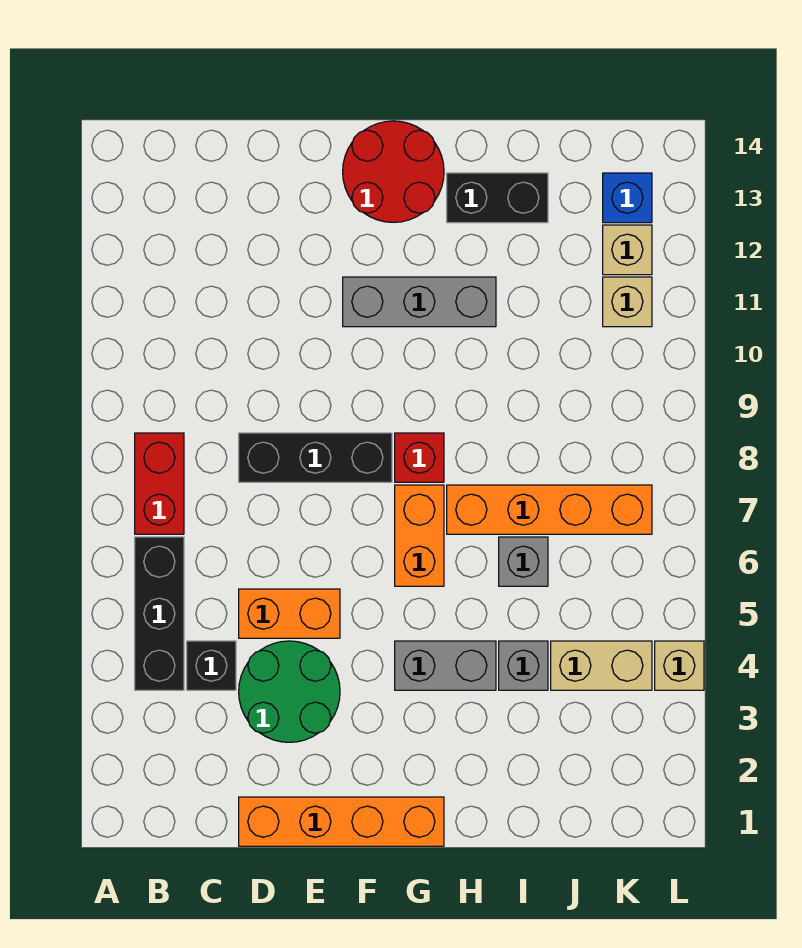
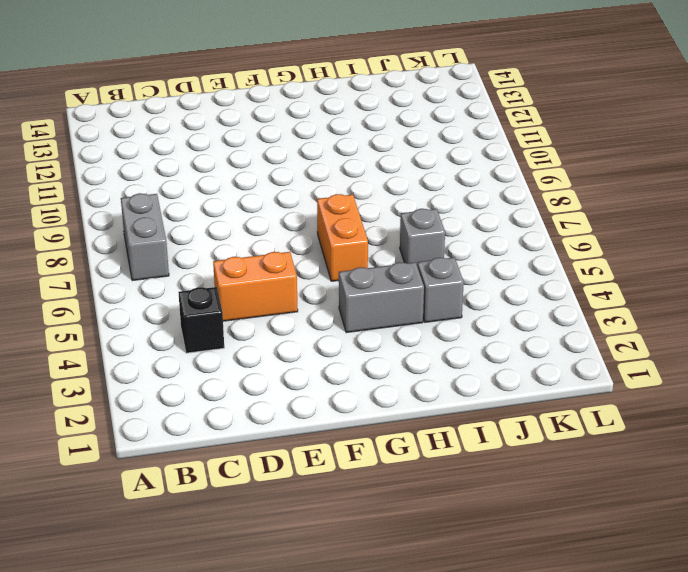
grey 1x2 brick [121,193,169,281] -> red 1x2 brick [135,433,184,534]
none -> black 1x3 brick [135,537,184,690]
none -> orange 1x4 brick [239,797,444,846]
none -> green 2x2 round brick [239,641,340,742]

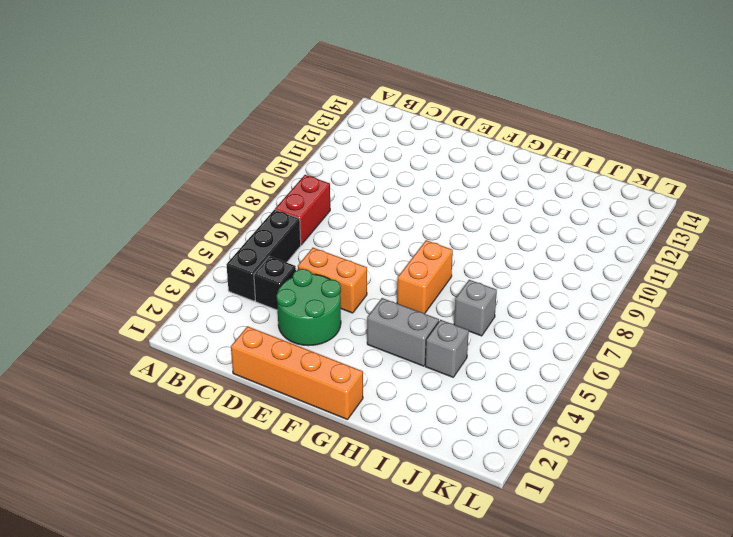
none -> black 1x3 brick [239,433,392,482]
none -> grey 1x3 brick [343,277,496,327]
none -> red 2x2 round brick [343,121,444,222]

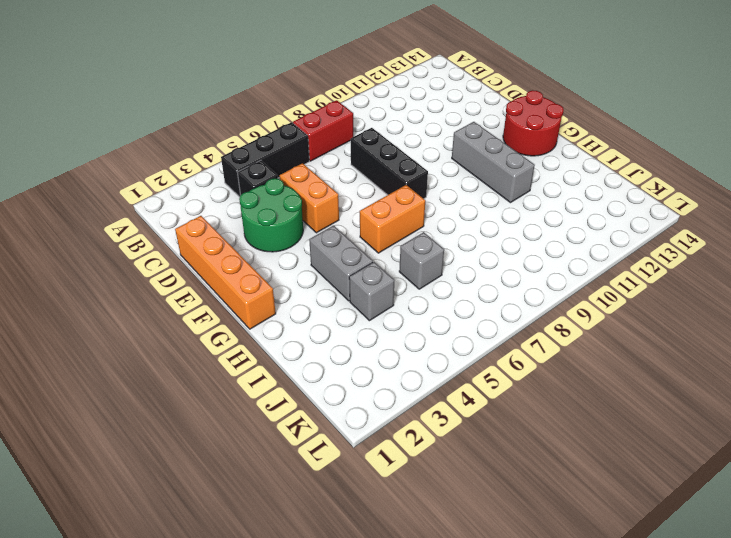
none -> red 1x1 brick [395,433,444,482]
none -> orange 1x4 brick [447,485,652,534]
none -> black 1x2 brick [447,173,548,223]

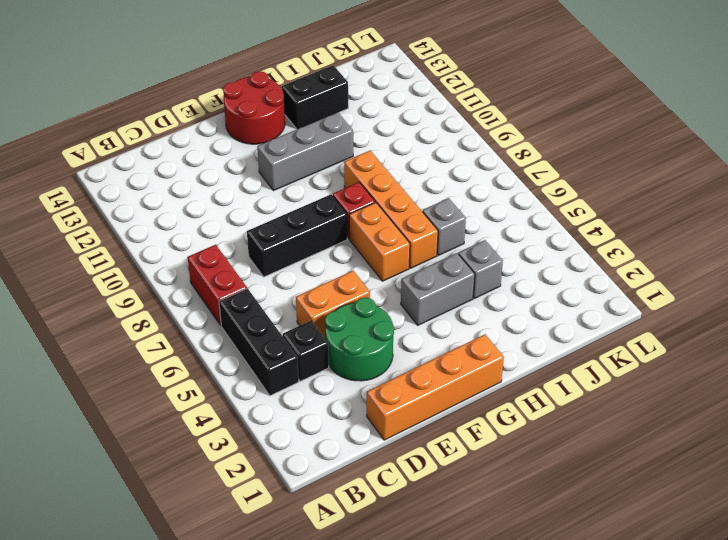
orange 1x4 brick [344,151,438,268] -> orange 1x4 brick turned to [447,485,652,534]
none -> tan 1x2 brick [551,641,652,690]
none -> tan 1x1 brick [603,277,652,327]
none -> tan 1x1 brick [603,225,652,275]

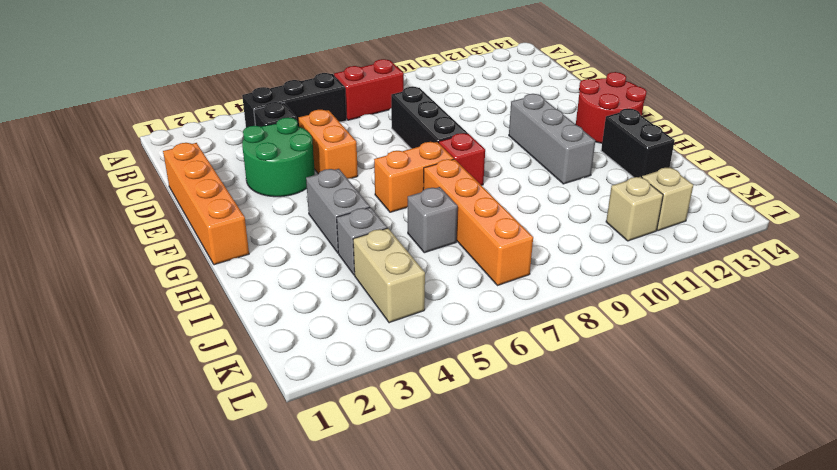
none -> blue 1x1 brick [603,173,652,223]
none -> tan 1x1 brick [655,641,704,690]

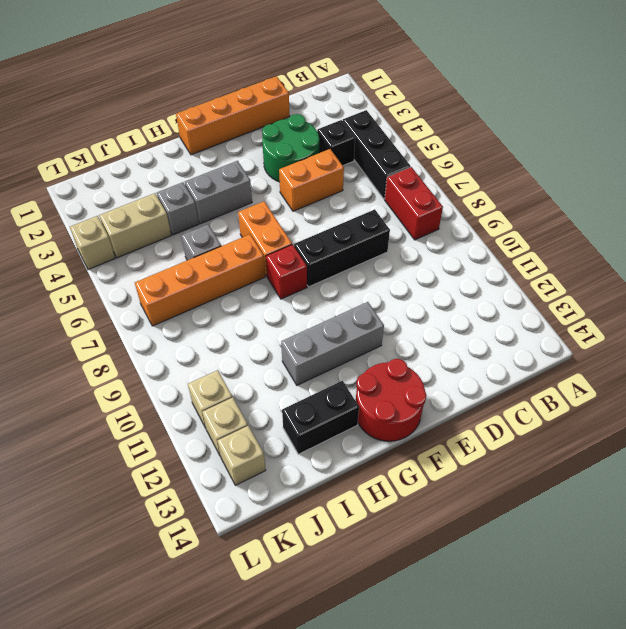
tan 1x1 brick [217,426,266,485] -> blue 1x1 brick [603,173,652,223]

